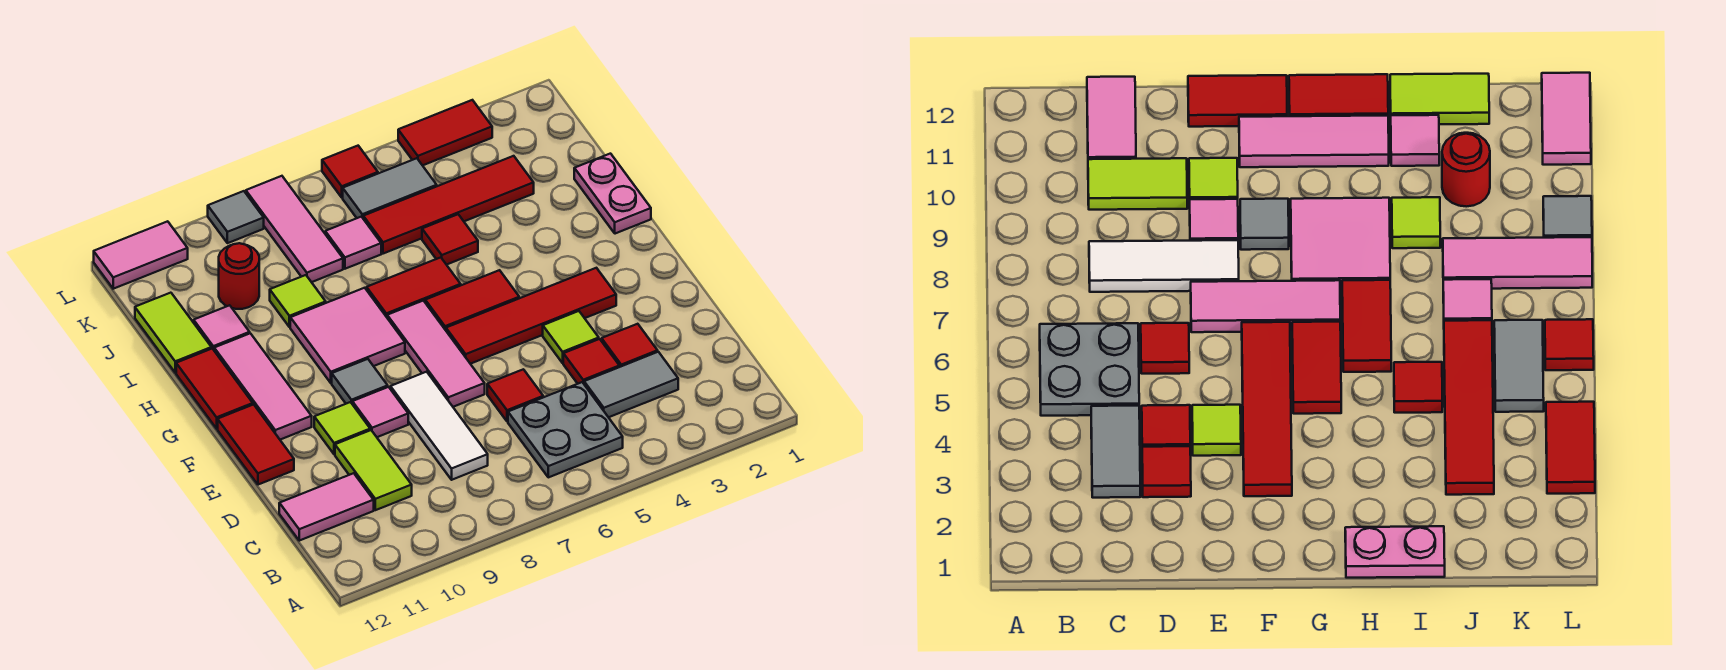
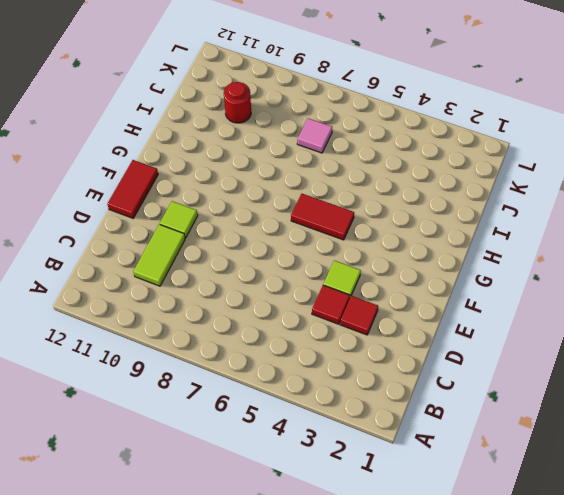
none -> grey 2x2 plate [508,382,623,477]
none -> grey 1x2 tile [584,352,678,417]
none -> white 1x3 tile [390,372,488,480]
none -> pink 1x2 tile [279,473,374,541]

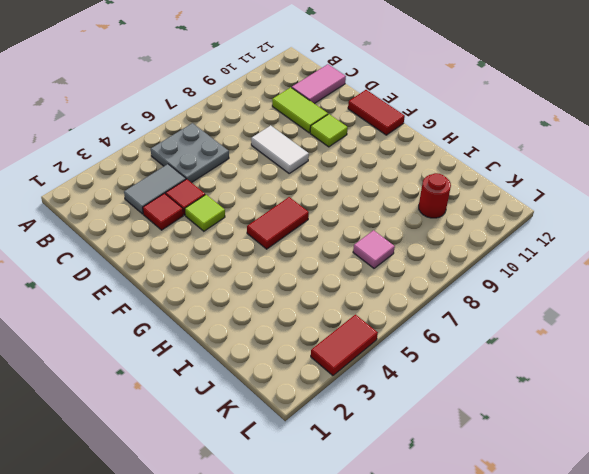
white 1x2 tile [251,125,309,173] -> white 1x3 tile [390,372,488,480]
none -> red 1x1 tile [487,369,543,422]
none -> pink 1x3 tile [387,301,485,407]
none -> pink 1x1 tile [352,387,408,437]
none -> red 1x4 tile [446,268,616,364]

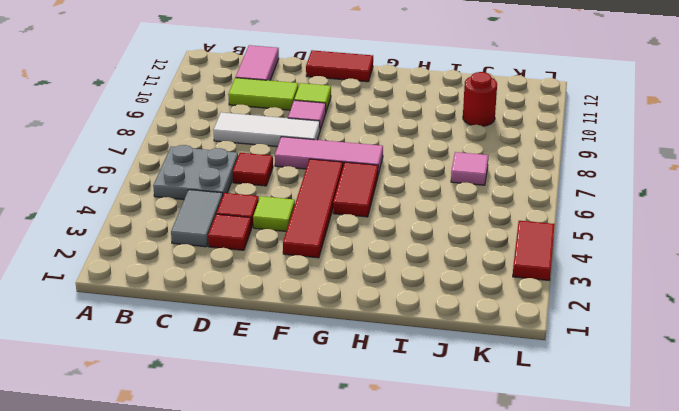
none -> grey 1x1 tile [332,359,388,404]
none -> pink 1x3 tile [214,333,312,440]
none -> pink 2x2 tile [290,288,405,383]
none -> red 1x2 tile [176,349,253,429]

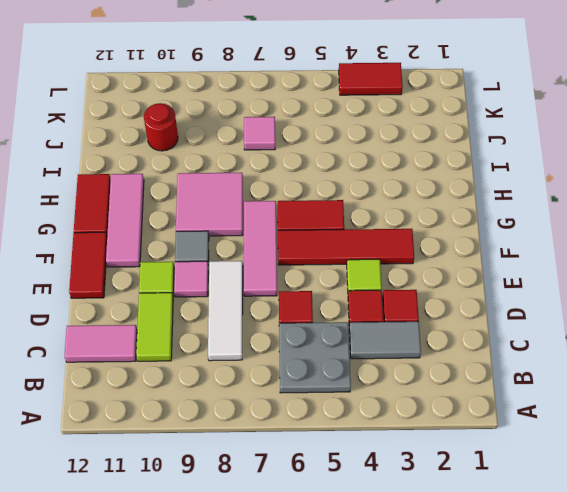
none -> pink 1x2 plate [574,154,651,234]
none -> red 1x2 tile [367,257,461,317]
none -> red 1x1 tile [422,214,478,265]
none -> lime 1x1 tile [270,275,326,327]

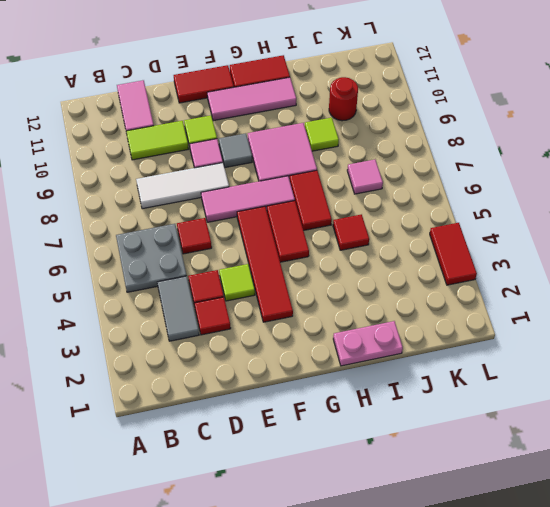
none -> pink 1x1 tile [194,305,250,350]
none -> lime 1x2 tile [135,293,211,373]
none -> red 1x4 tile [363,156,534,254]
none -> pink 1x3 tile [246,176,343,282]

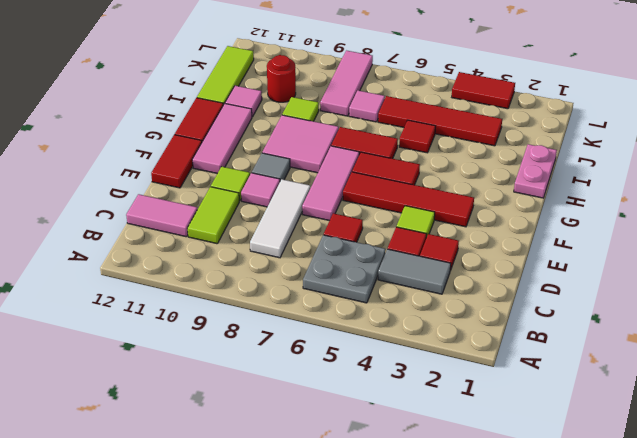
lime 1x3 tile [197,46,254,105] -> lime 1x2 tile [135,293,211,373]
none -> grey 1x2 tile [343,158,437,218]
none -> red 1x1 tile [322,146,378,198]
none -> grey 1x1 tile [208,191,264,243]
none -> pink 1x2 tile [94,221,188,289]

